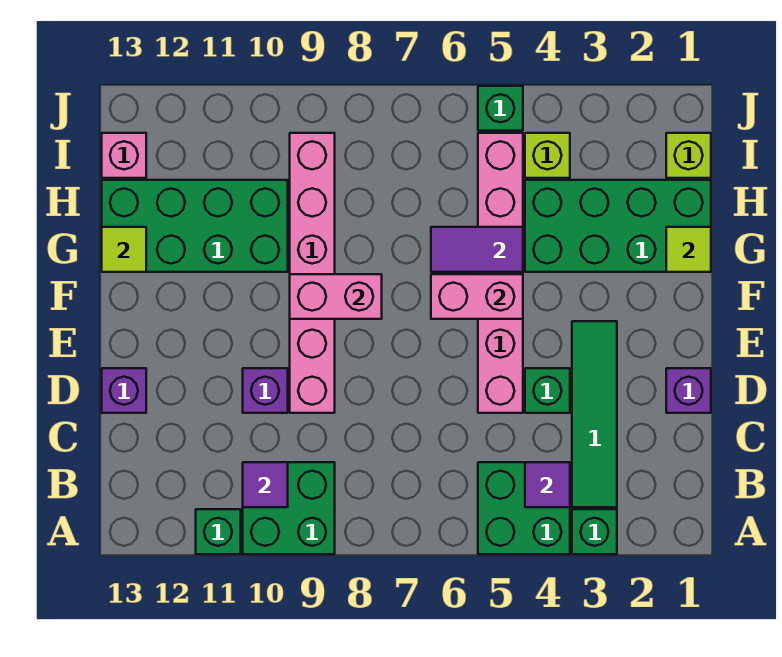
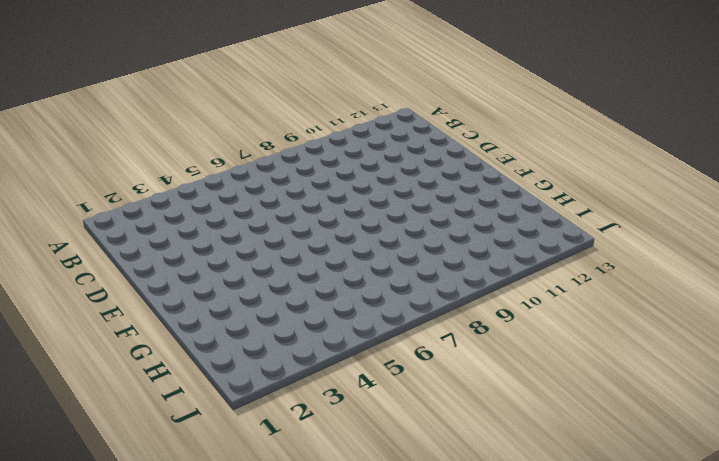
none -> green 1x1 brick [572,509,617,554]
none -> green 2x2 brick [478,462,570,554]
none -> green 2x2 brick [243,462,335,554]

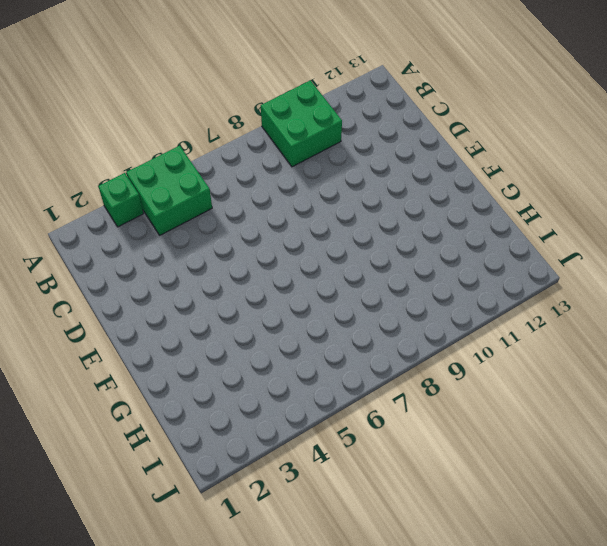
none -> green 1x1 brick [196,509,241,554]
none -> green 1x4 tile [572,321,617,507]
none -> purple 1x1 brick [666,368,711,413]

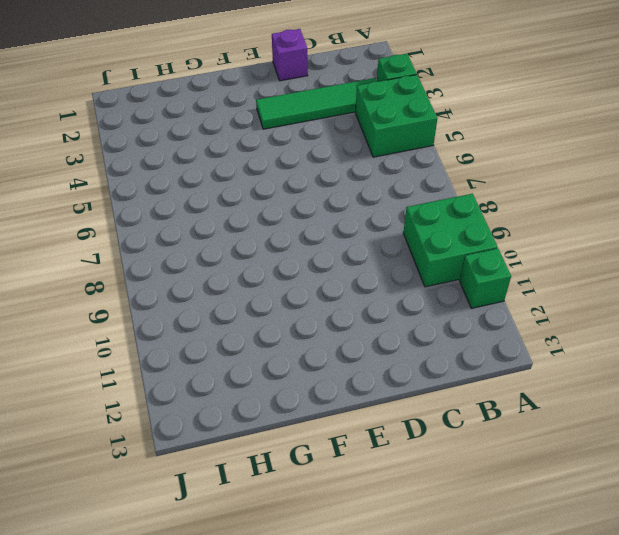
none -> green 1x1 brick [525,368,570,413]
none -> pink 1x6 brick [478,133,523,413]
none -> pink 1x6 brick [290,133,335,413]

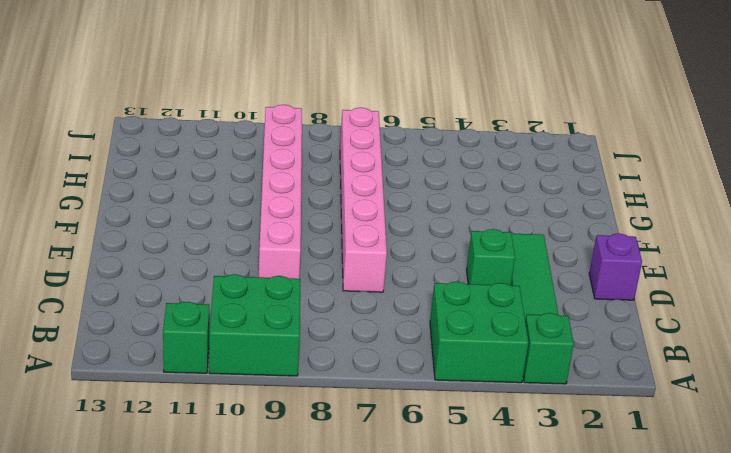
pink 1x6 brick [340,108,387,292] -> pink 1x6 brick moved to [478,133,523,413]
none -> purple 1x1 brick [243,368,288,413]
none -> purple 1x1 brick [102,368,146,413]
none -> green 2x4 brick [525,180,711,272]

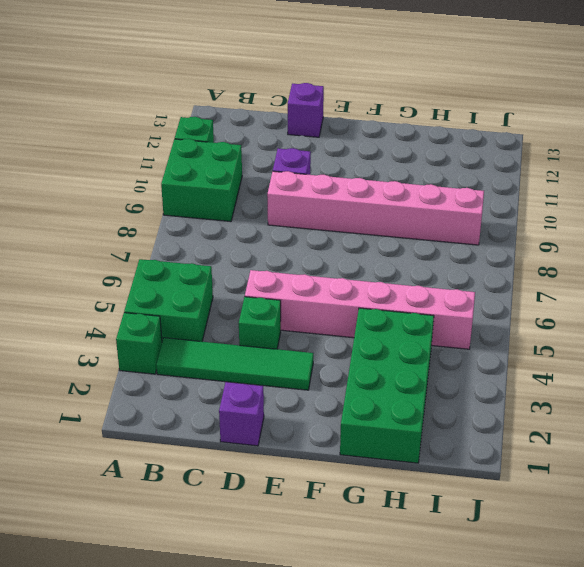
none -> green 2x4 brick [102,180,288,272]
none -> lime 1x1 brick [666,133,711,178]
none -> lime 1x1 brick [525,133,570,178]

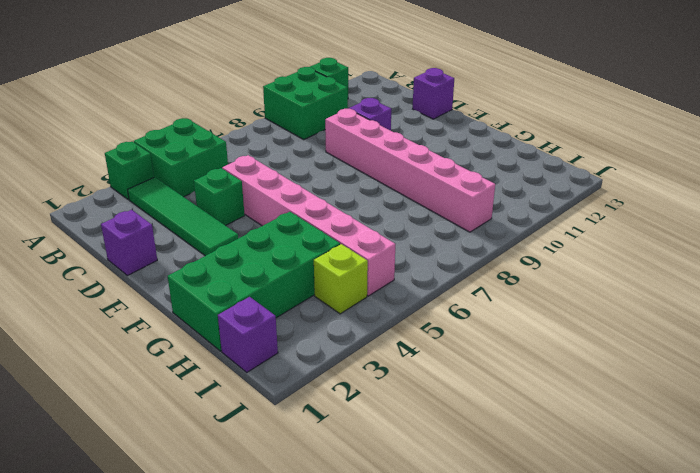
purple 1x1 brick [218,297,278,372] -> lime 1x1 brick [666,133,711,178]
none -> green 2x4 brick [102,180,288,272]
none -> pink 1x1 brick [102,133,146,178]
none -> green 1x1 brick [478,86,523,131]

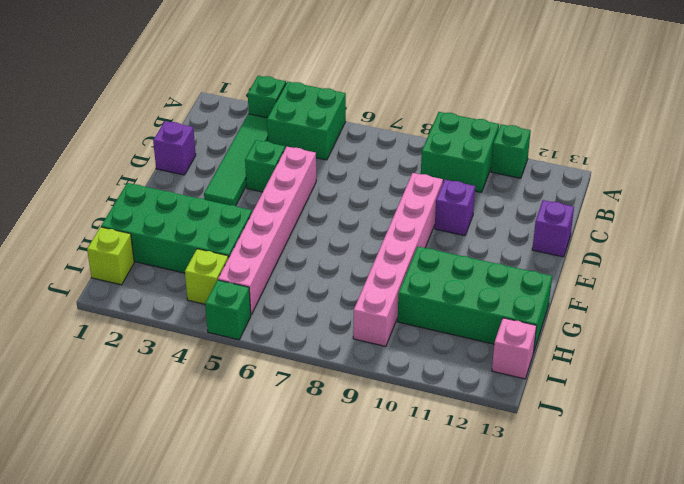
none -> purple 1x1 tile [525,462,570,507]
none -> purple 1x1 tile [243,462,288,507]
none -> pink 1x2 brick [431,274,523,319]

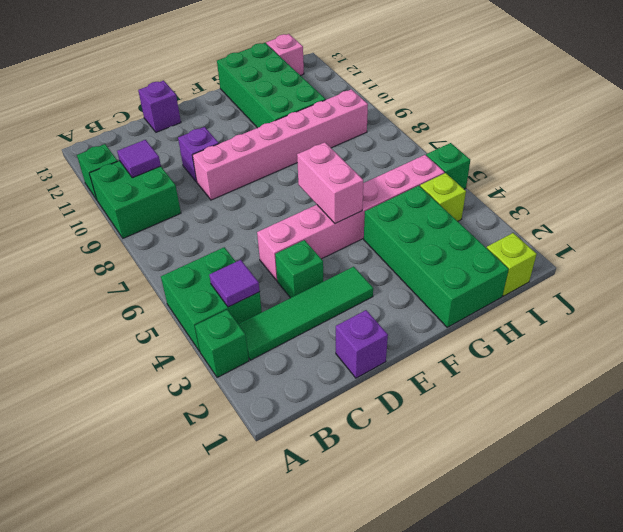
none -> pink 1x2 brick [290,274,382,319]
none -> lime 1x1 tile [666,227,711,272]
none -> purple 1x2 tile [431,227,523,272]

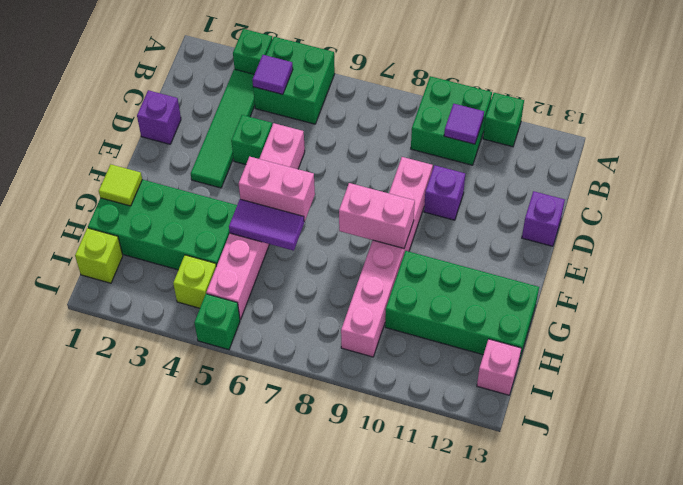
none -> lime 1x1 tile [102,227,146,272]

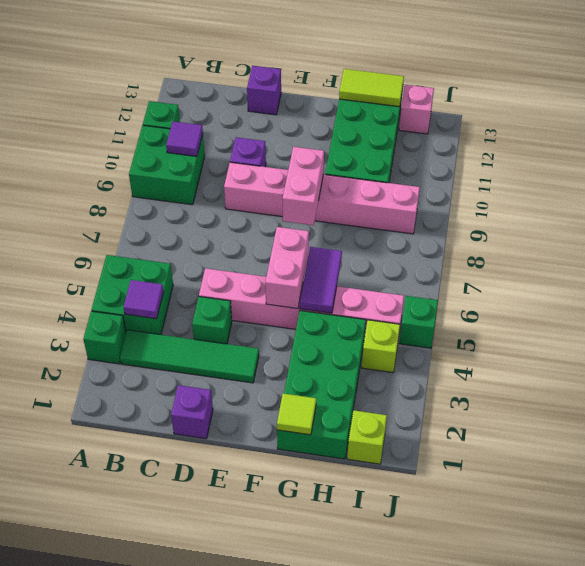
lime 1x2 tile [339,69,404,107] -> lime 1x1 tile [102,227,146,272]

